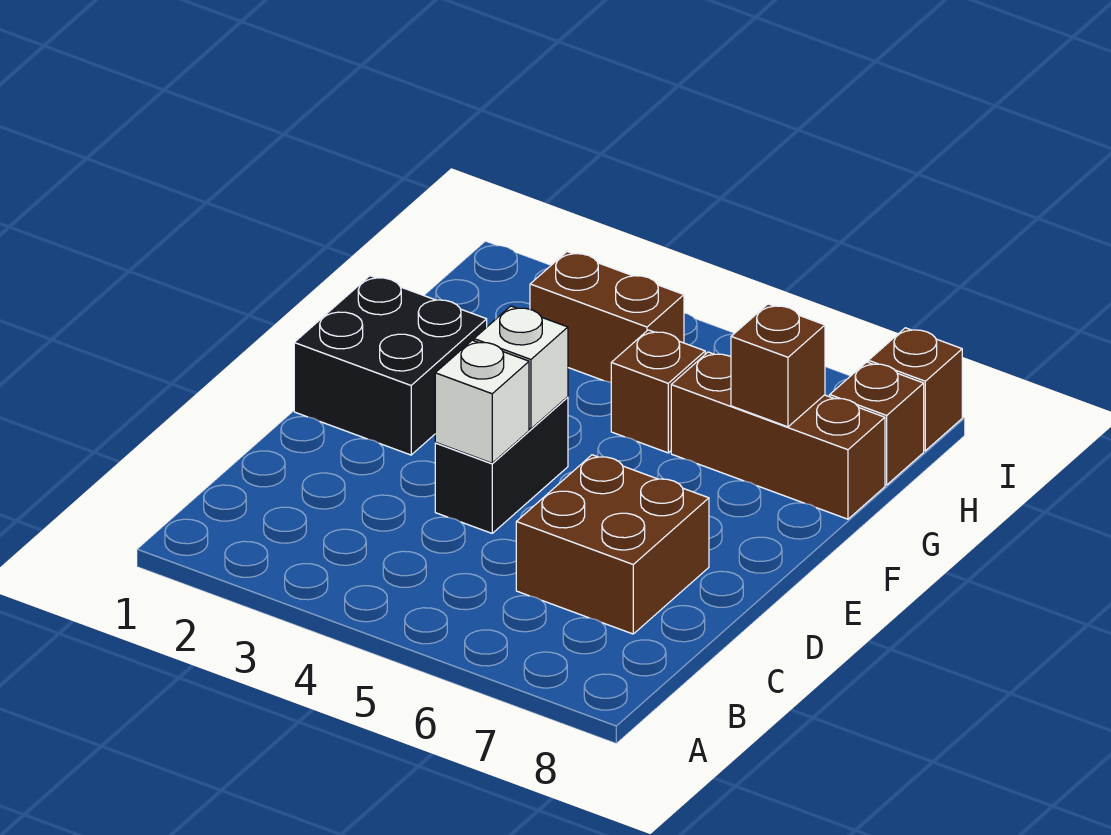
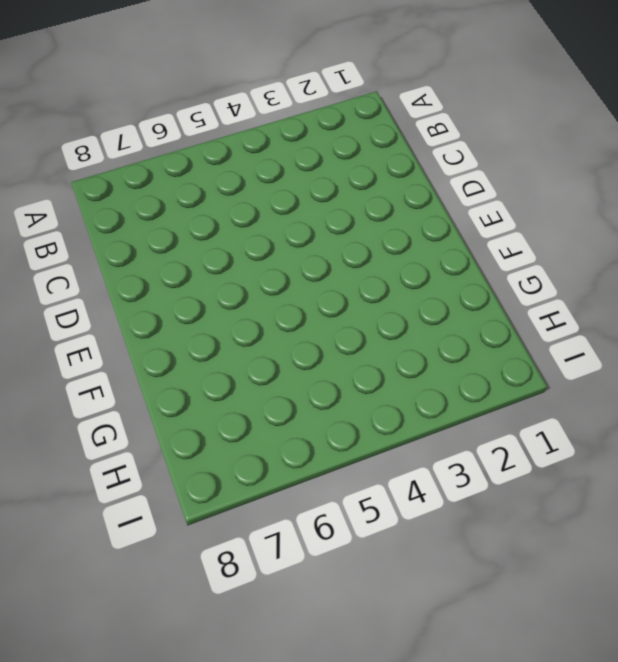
none -> brown 2x2 brick [516,455,709,634]
none -> black 1x2 brick [435,397,568,533]

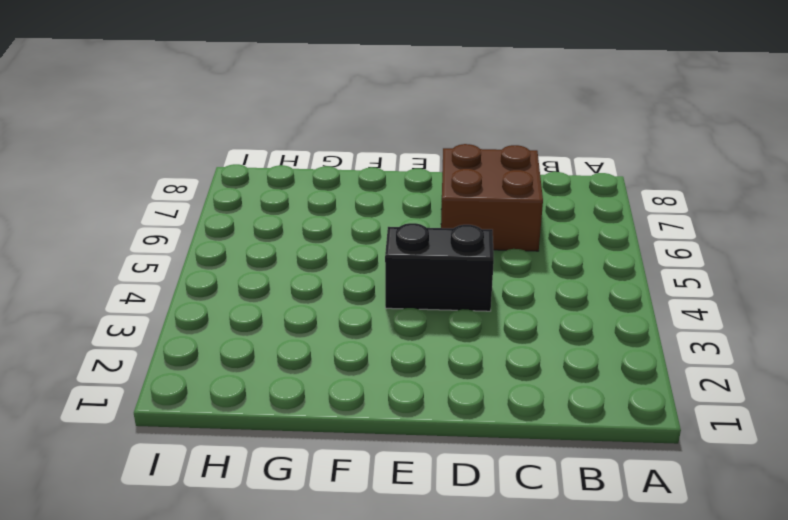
none -> black 2x2 brick [294,276,487,455]
none -> brown 1x1 brick [611,330,705,453]

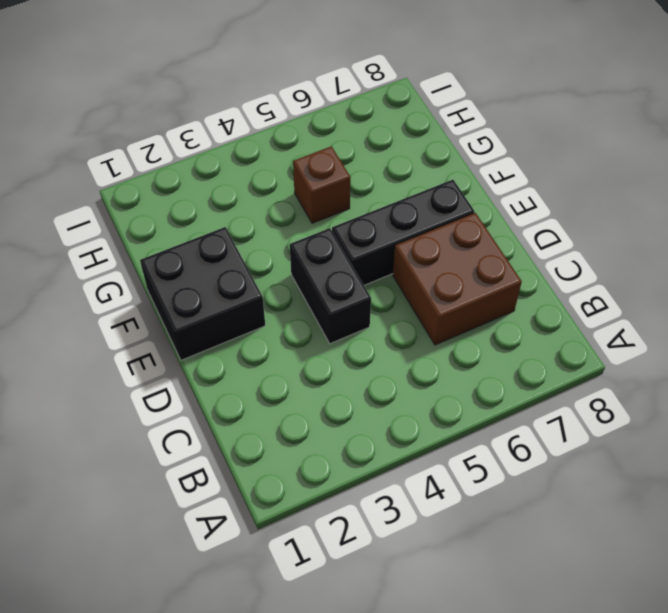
black 1x3 brick [332,180,474,285] -> none
none -> brown 1x3 brick [671,352,885,519]
none -> brown 1x2 brick [530,252,684,382]

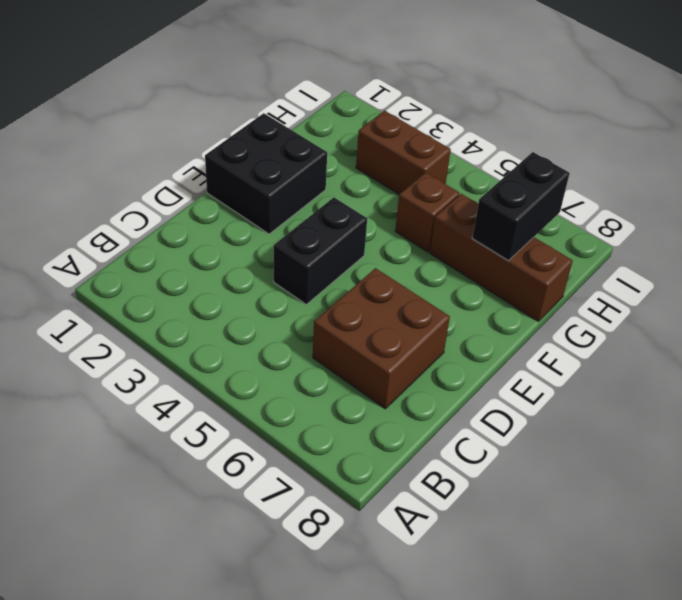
black 1x2 brick [472,152,570,261] -> brown 1x1 brick [731,304,825,427]
none -> brown 1x1 brick [830,362,924,485]
none -> brown 1x1 brick [868,328,962,451]

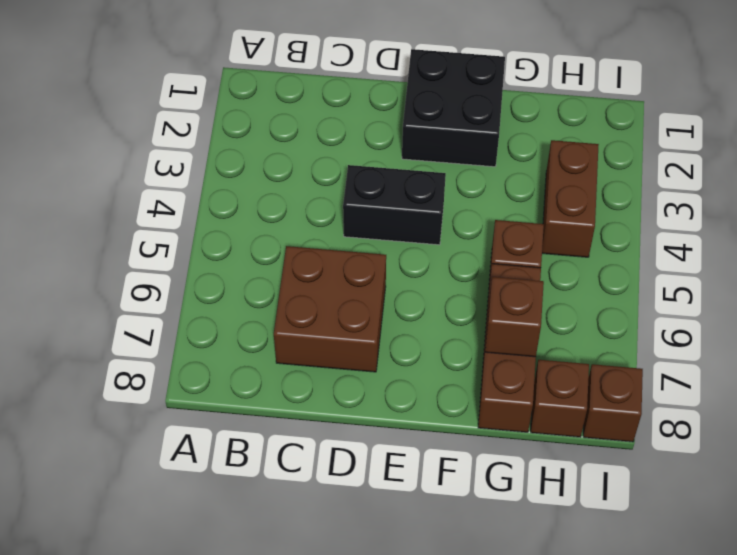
none -> white 1x1 brick [435,340,529,463]
none -> white 1x1 brick [474,306,568,429]

